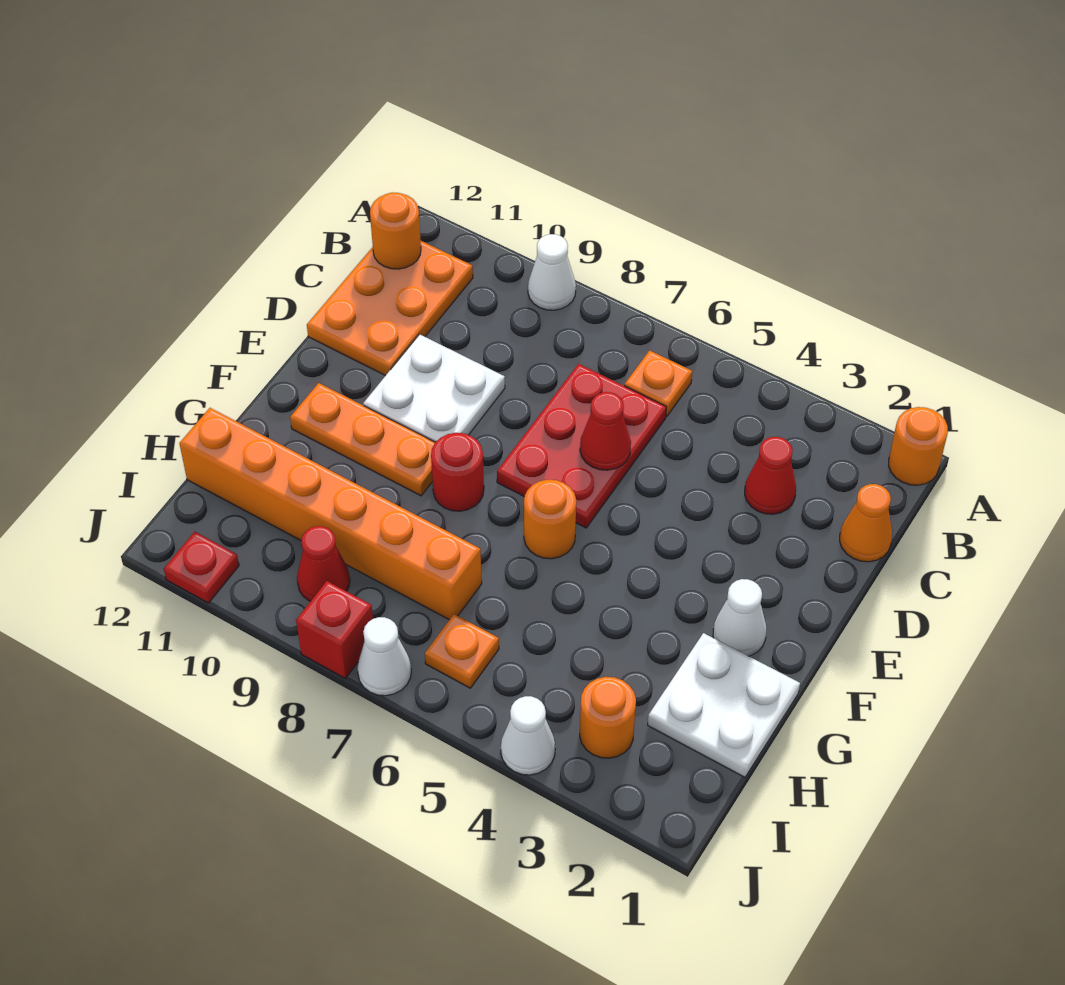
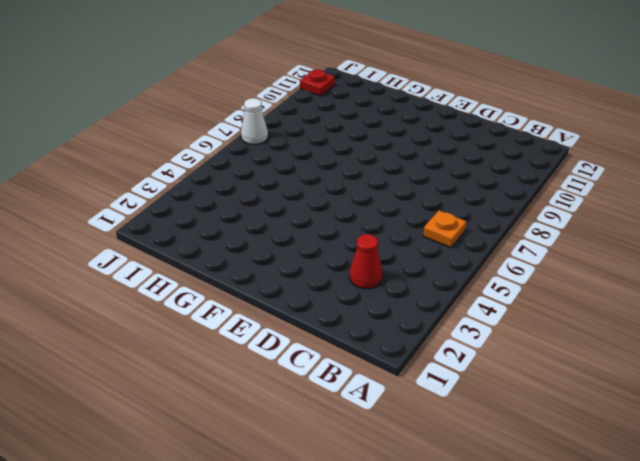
none -> orange 1x1 round brick [889,407,948,485]
none -> white 1x1 cone [528,234,576,310]
none -> orange 2x3 plate [307,241,473,376]

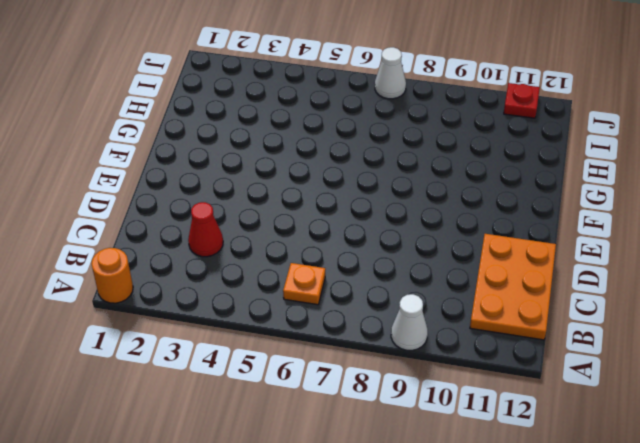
none -> orange 1x1 cone [840,484,892,562]
none -> red 2x3 plate [497,364,666,528]
none -> white 2x2 plate [363,334,505,442]

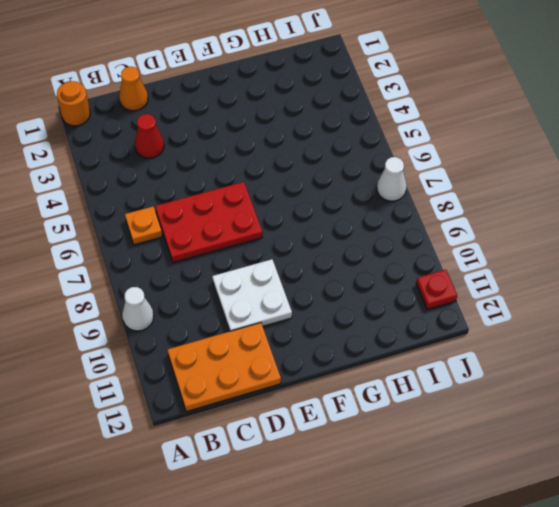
none -> white 1x1 cone [713,579,767,656]
none -> orange 1x1 round brick [524,480,576,559]
none -> red 1x1 round brick [431,433,484,511]

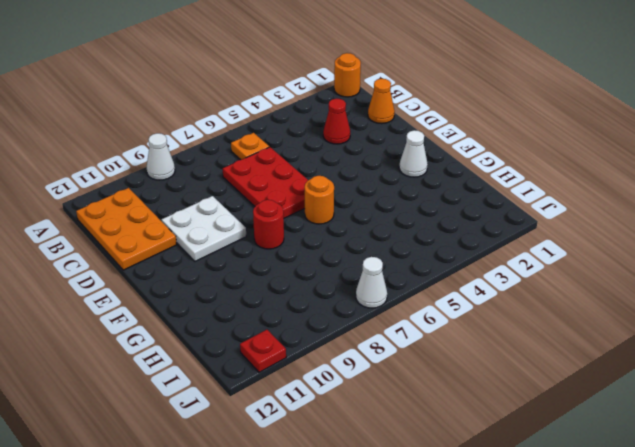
none -> orange 1x3 plate [290,383,435,496]
none -> white 2x2 plate [648,633,800,777]
none -> orange 1x6 brick [179,408,482,620]

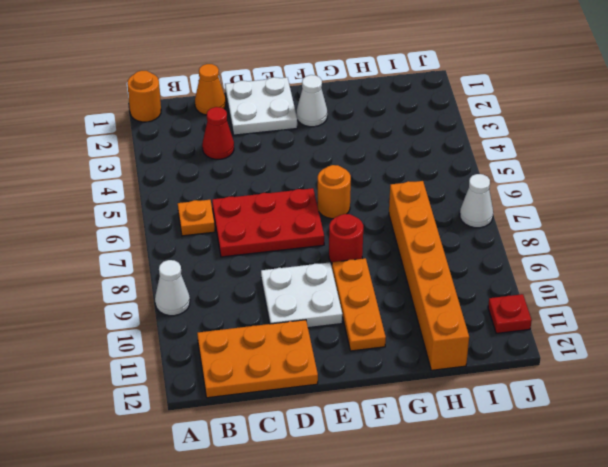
white 2x2 plate [225,77,297,135] -> white 2x2 plate moved to [648,633,800,777]
none -> orange 1x1 round brick [580,677,636,758]
none -> orange 1x1 plate [425,614,499,688]
none -> red 1x1 cone [297,526,350,601]

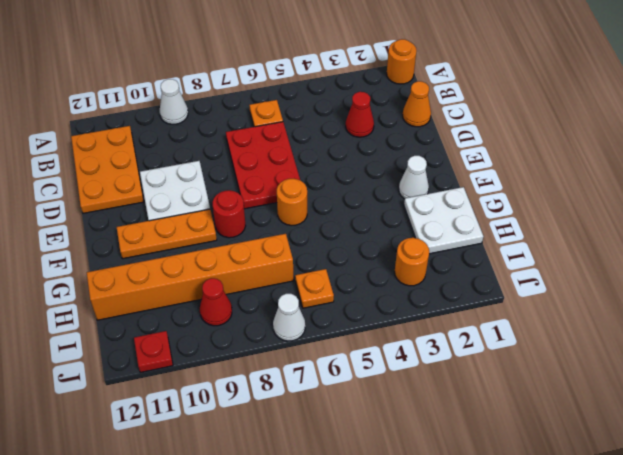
none -> white 1x1 cone [501,696,555,775]
none -> red 1x1 brick [296,581,373,678]
none -> orange 1x1 round brick [370,193,421,269]

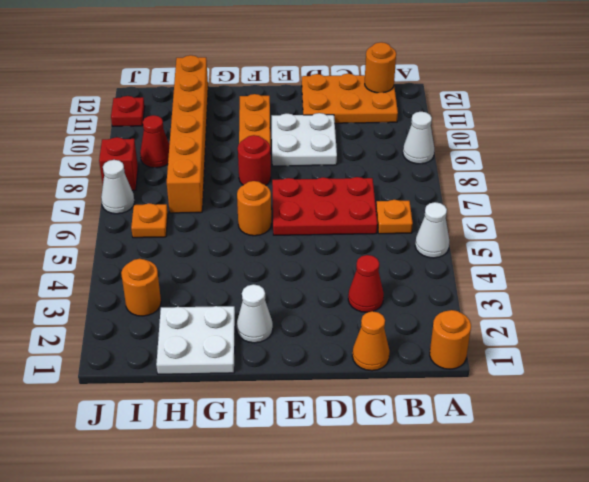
white 1x1 cone [415,202,449,258] -> white 1x1 cone moved to [501,696,555,775]
none -> red 1x1 cone [580,392,631,470]

